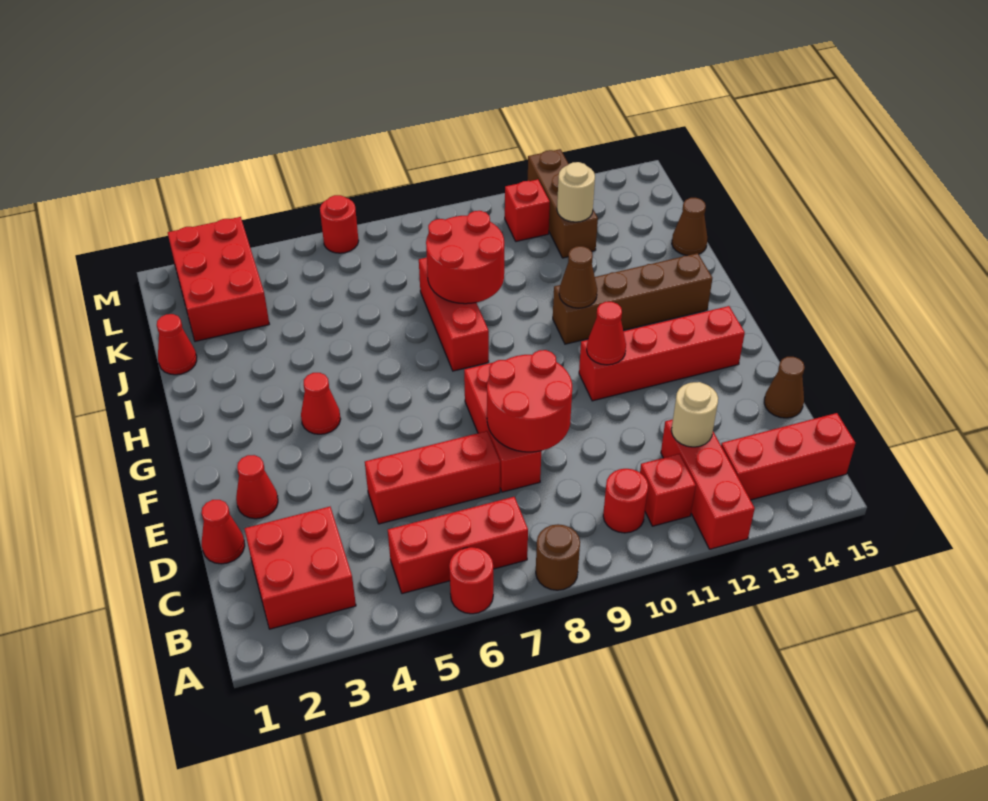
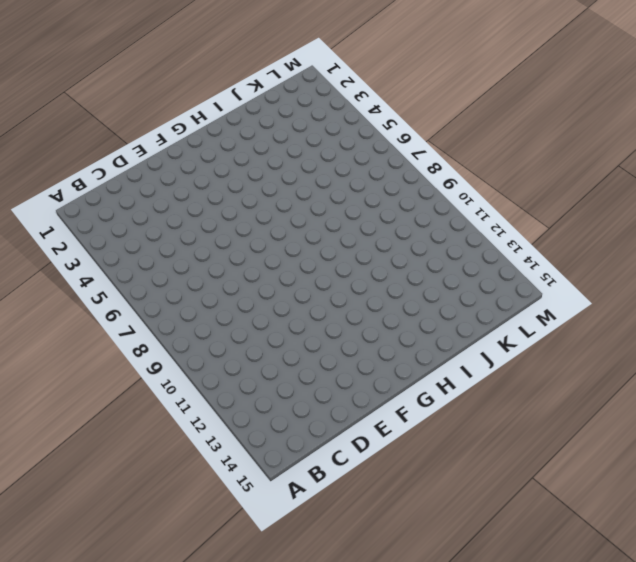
none -> red 1x1 round brick [449,547,493,614]
none -> brown 1x1 round brick [536,524,580,590]
none -> red 1x3 brick [661,420,755,549]

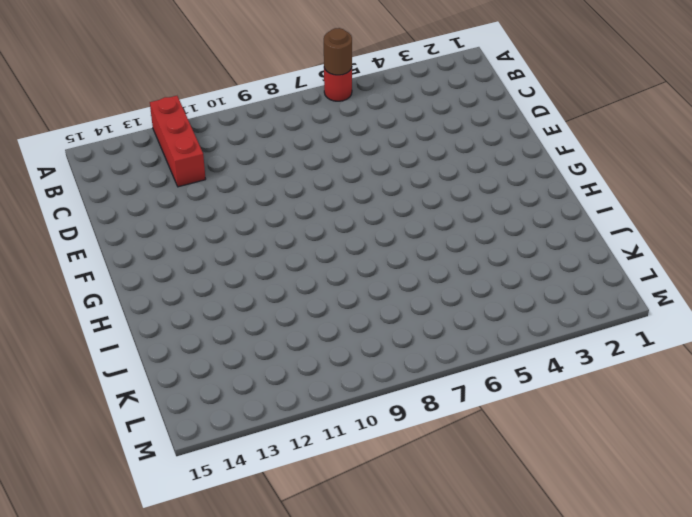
brown 1x1 round brick [324,28,352,75] -> brown 1x1 round brick moved to [536,524,580,590]
none -> red 2x2 brick [244,507,356,629]
none -> red 1x3 brick [388,497,528,594]
none -> red 1x1 round brick [603,469,648,533]

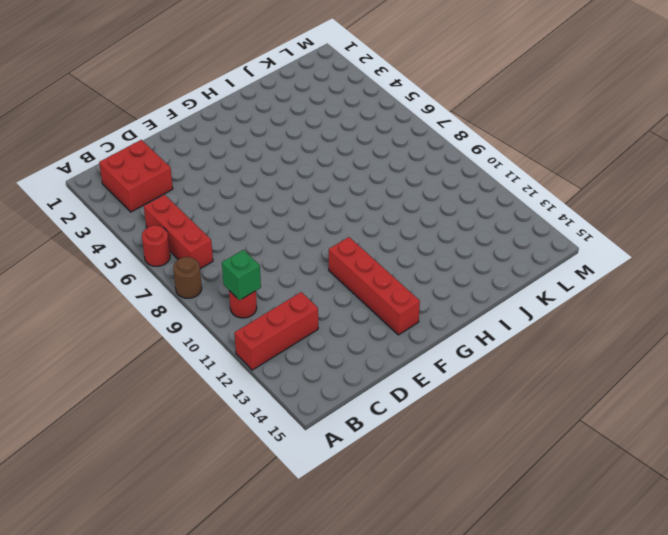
green 1x1 brick [222,250,261,300] -> none
none -> red 1x1 brick [640,454,696,526]
none -> red 1x3 brick [721,413,855,500]
none -> red 1x1 cone [202,500,245,564]

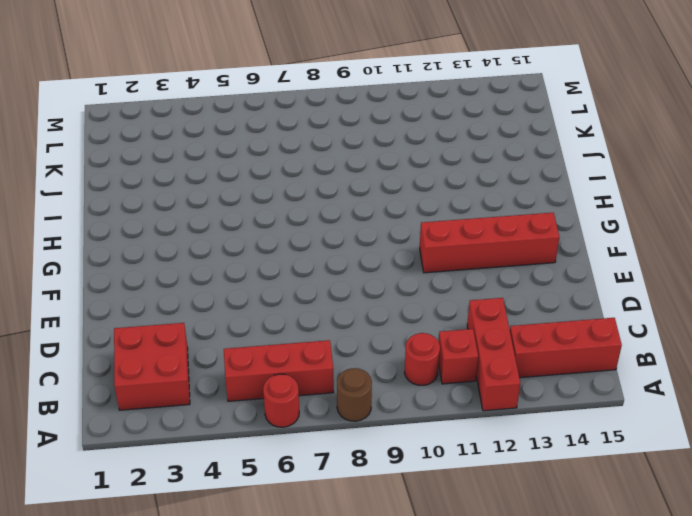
none -> red 1x1 cone [202,500,245,564]
none -> red 1x3 brick [365,431,500,524]
none -> red 1x3 brick [464,363,541,492]

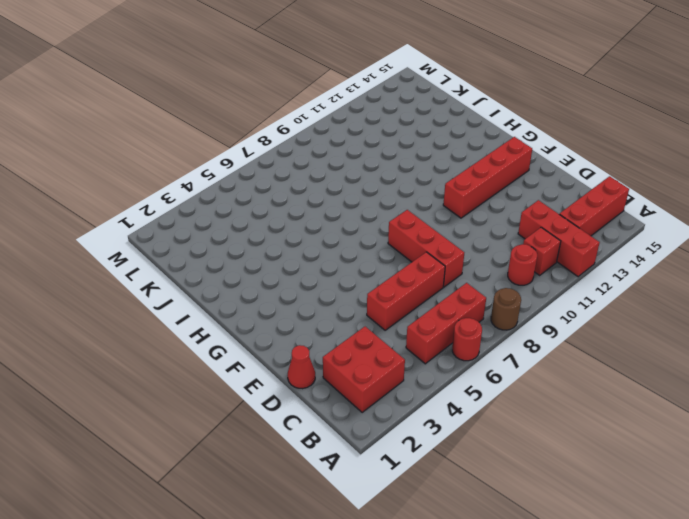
none -> brown 1x1 cone [764,357,805,418]
none -> red 1x1 cone [236,455,278,519]
none -> red 1x1 cone [301,373,341,434]

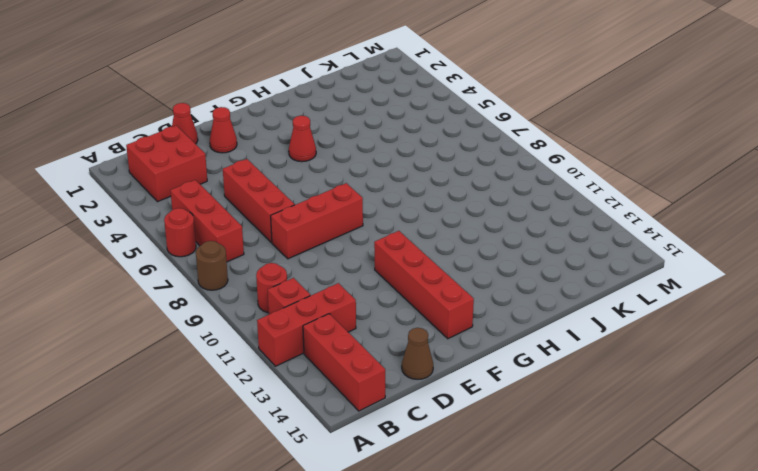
none -> red 1x3 brick [419,258,489,371]
none -> brown 1x4 brick [553,253,712,344]
none -> red 1x1 cone [157,314,197,375]

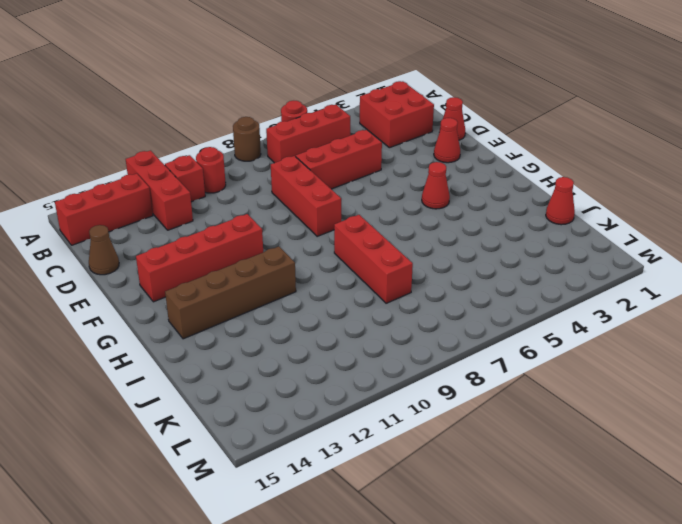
none -> brown 1x1 cone [672,198,708,255]
none -> red 2x3 brick [168,217,269,341]
none -> brown 1x3 brick [528,149,598,258]

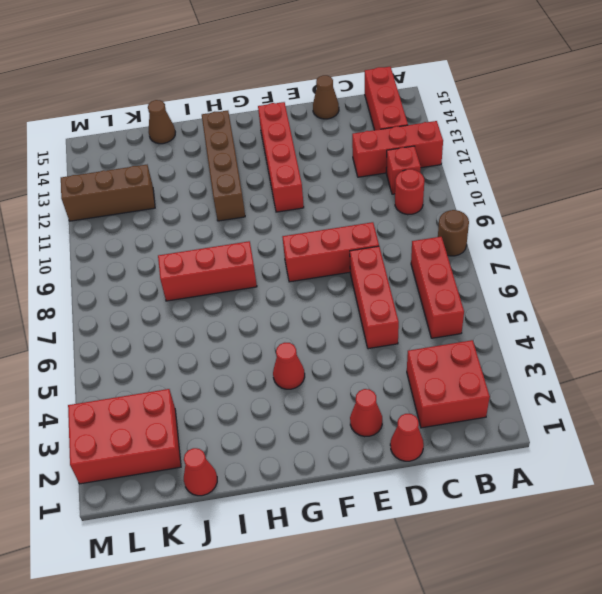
none -> red 1x1 round brick [449,547,493,614]
none -> red 1x1 brick [505,179,550,241]
none -> red 1x1 round brick [320,195,359,253]

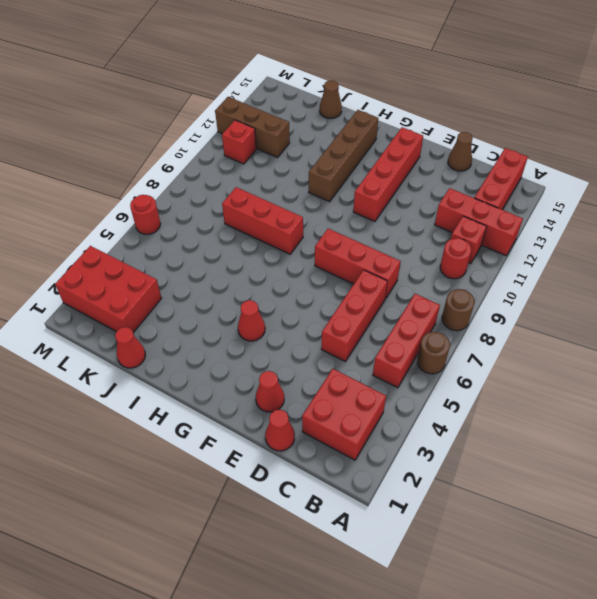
brown 1x1 round brick [417,332,450,374] -> red 1x1 round brick [449,547,493,614]
none -> tan 1x1 round brick [672,382,718,447]
none -> red 2x2 round brick [487,350,572,452]
none -> red 1x1 cone [587,302,626,365]

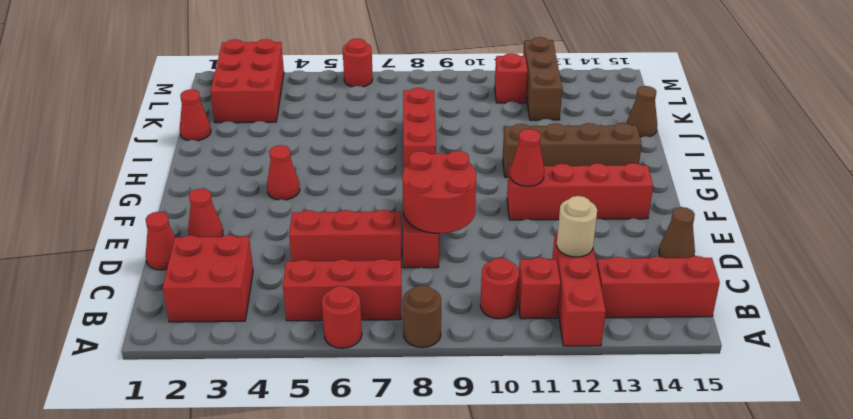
none -> brown 1x1 cone [559,246,597,308]
none -> red 2x2 round brick [426,211,504,304]
none -> tan 1x1 round brick [557,162,595,222]

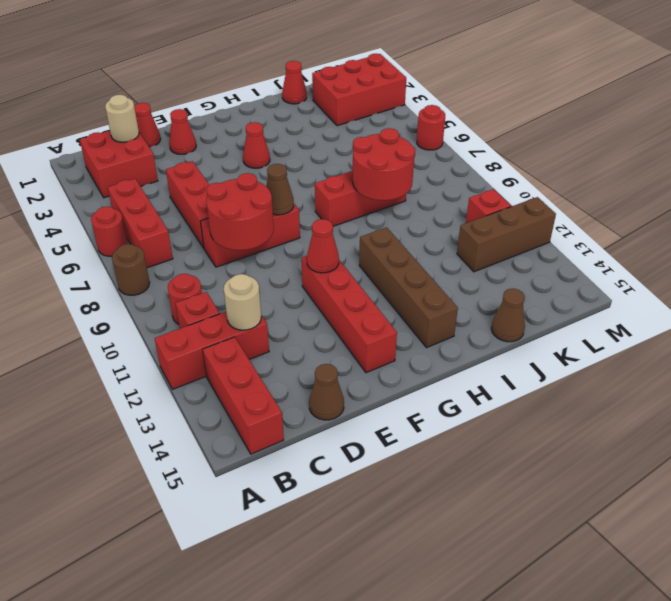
tan 1x1 round brick [105,95,139,142] -> tan 1x1 round brick moved to [557,162,595,222]
brown 1x1 cone [266,164,294,215] -> brown 1x1 cone moved to [559,246,597,308]

